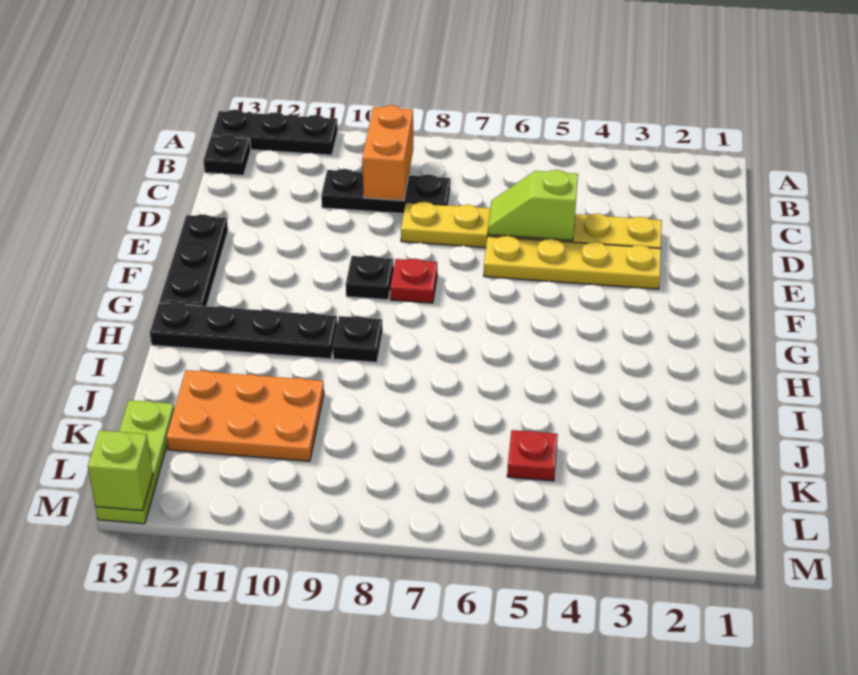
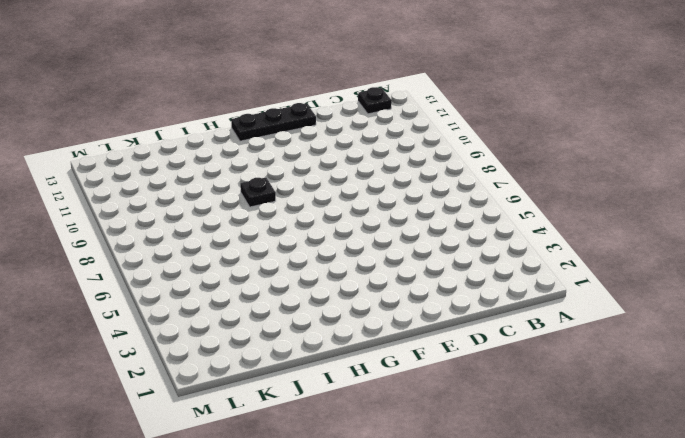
none -> black 1x3 plate [212,110,338,155]
none -> black 1x3 plate [321,169,451,214]
none -> yellow 1x6 plate [401,202,662,248]

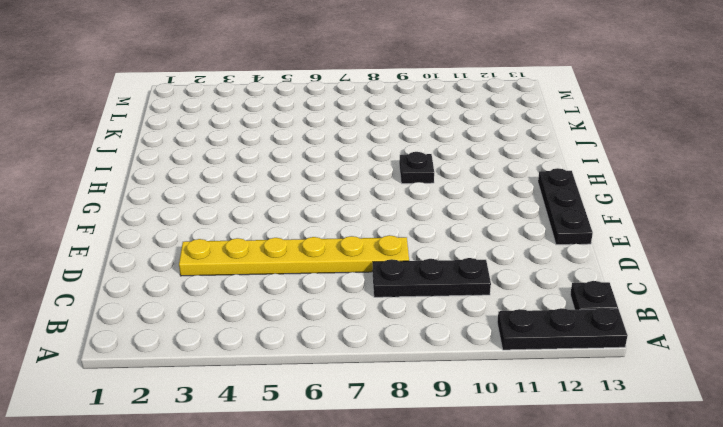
none -> yellow 1x4 plate [484,236,661,289]
none -> red 1x1 plate [390,259,437,303]
none -> black 1x1 plate [346,255,394,300]

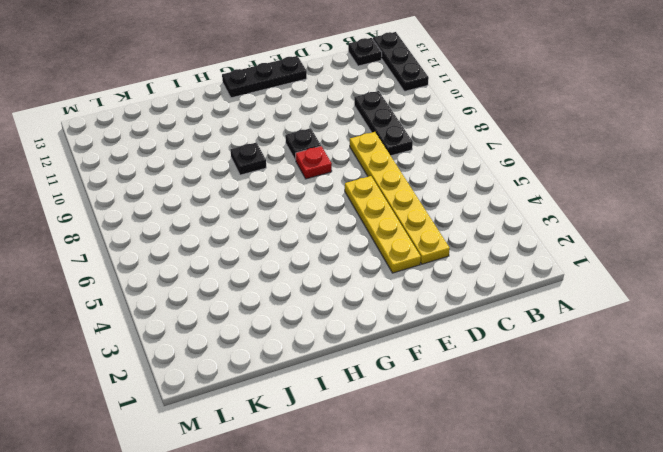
none -> black 1x4 plate [150,303,337,359]
none -> orange 2x3 plate [166,370,324,461]
none -> red 1x1 plate [507,430,558,481]

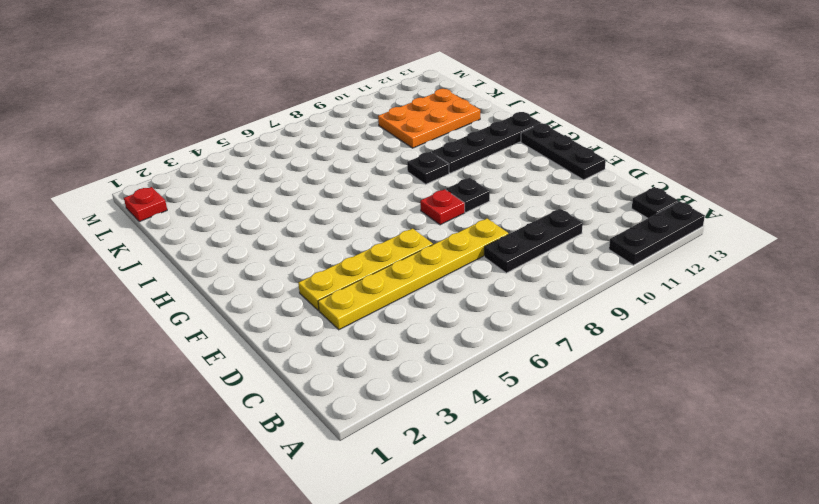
red 1x1 plate [124,187,167,222] -> red 1x1 plate moved to [507,430,558,481]
none -> lime 1x3 plate [95,400,174,524]
none -> orange 1x2 brick [362,105,413,201]
none -> lime 1x2 slope [488,170,578,240]

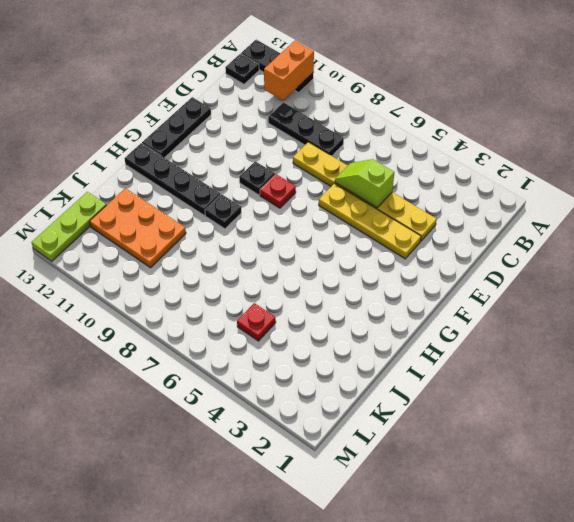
orange 1x2 brick [264,41,314,100] -> orange 1x2 brick moved to [362,105,413,201]
none -> lime 1x1 brick [88,430,153,511]

